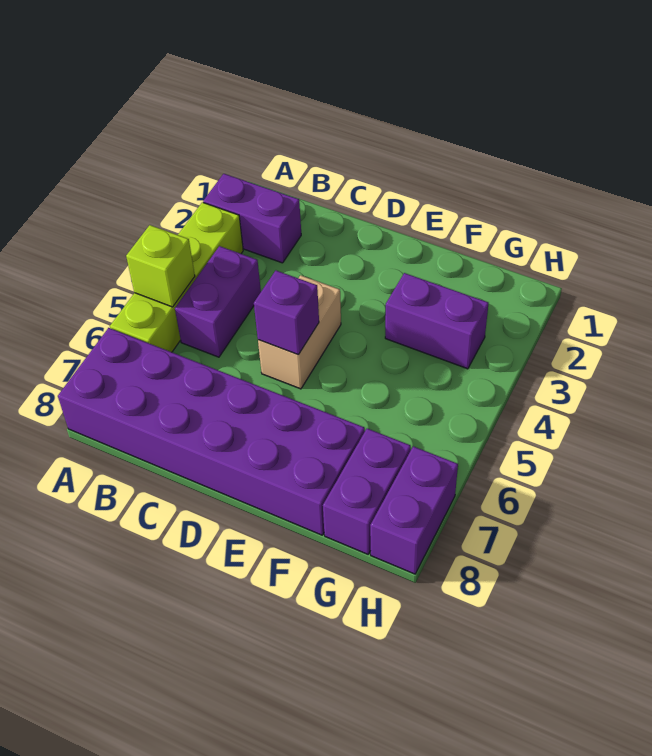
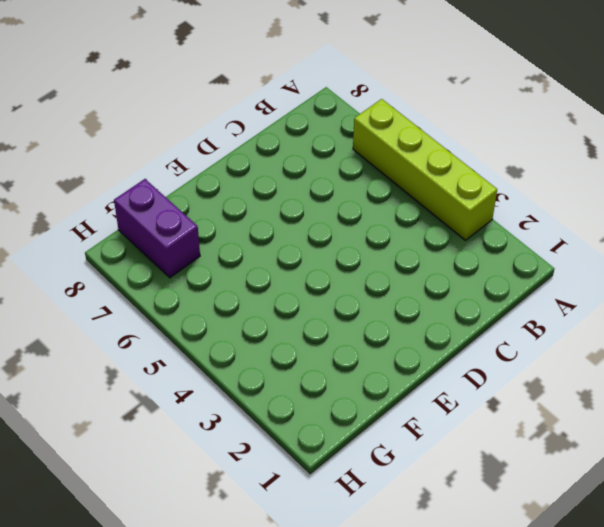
none -> purple 1x2 brick [203,174,301,263]
none -> purple 2x6 brick [58,328,365,535]

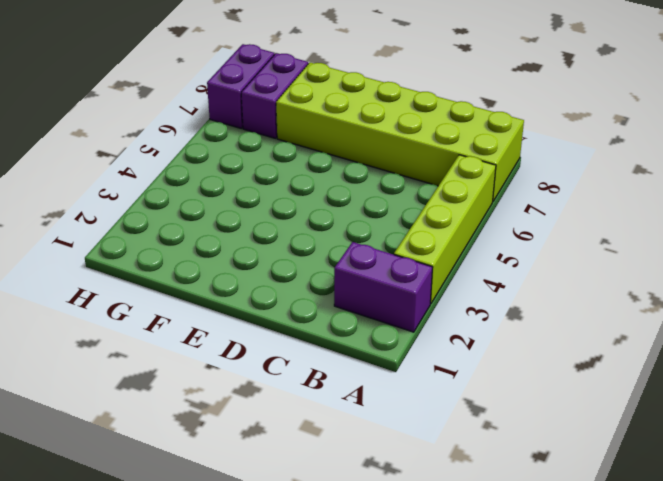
lime 2x6 brick [276,62,524,201] -> purple 2x6 brick [58,328,365,535]
none -> purple 1x2 brick [175,246,261,357]
none -> tan 1x2 brick [258,275,341,389]

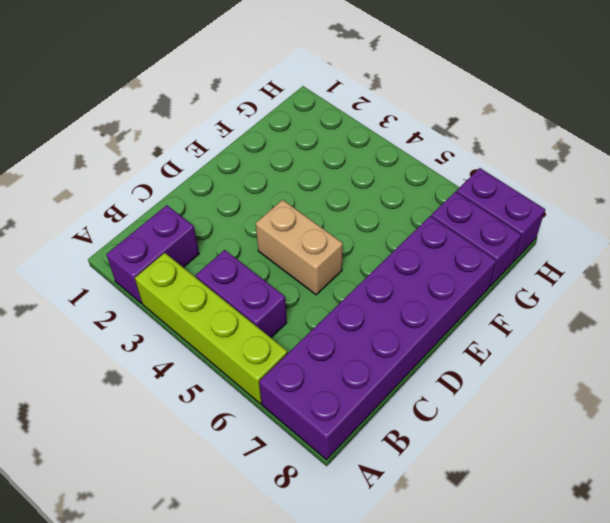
none -> purple 1x2 brick [385,273,489,369]
none -> lime 1x1 brick [126,225,195,307]

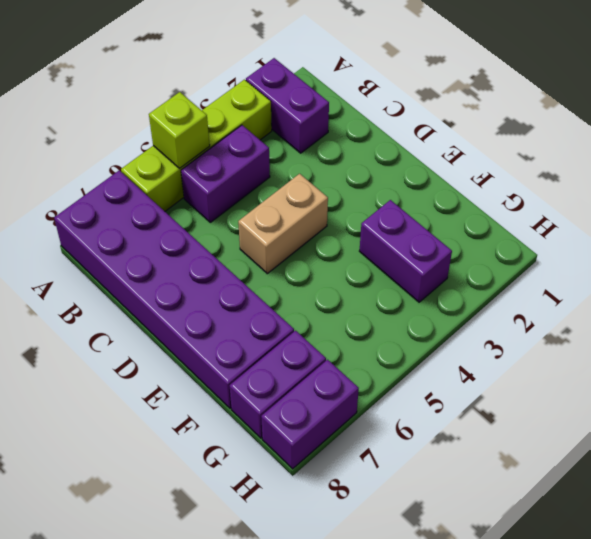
none -> purple 1x1 brick [254,271,319,355]

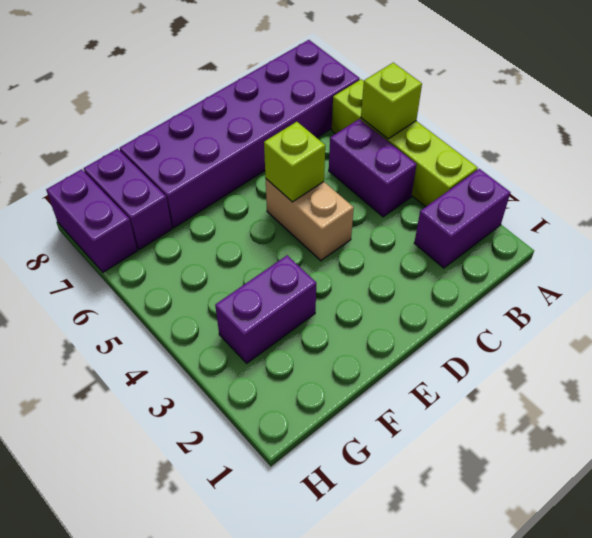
lime 1x1 brick [264,122,325,202] -> purple 1x1 brick [254,271,319,355]

